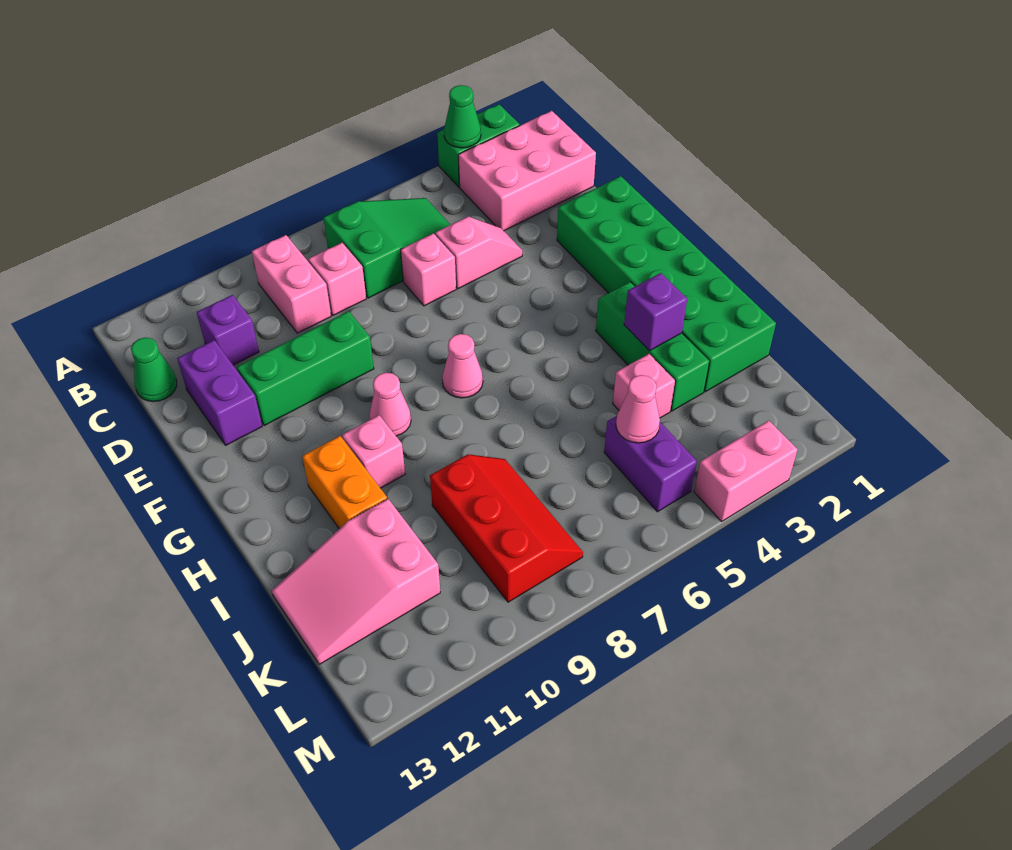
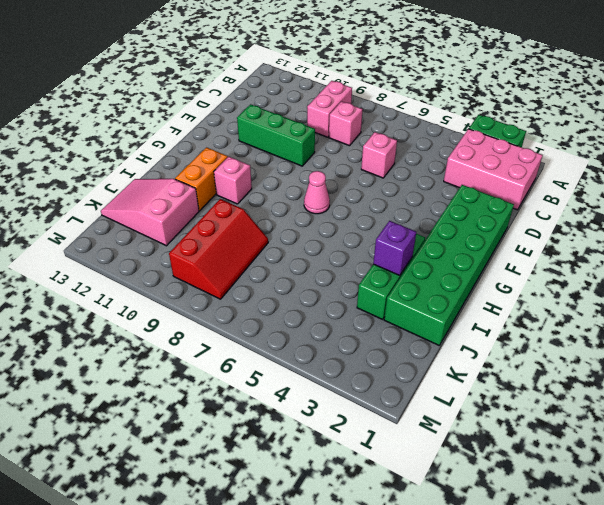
none -> green 2x3 slope [323,198,450,298]
none -> purple 1x1 brick [197,295,259,365]
none -> green 1x1 cone [131,338,177,402]

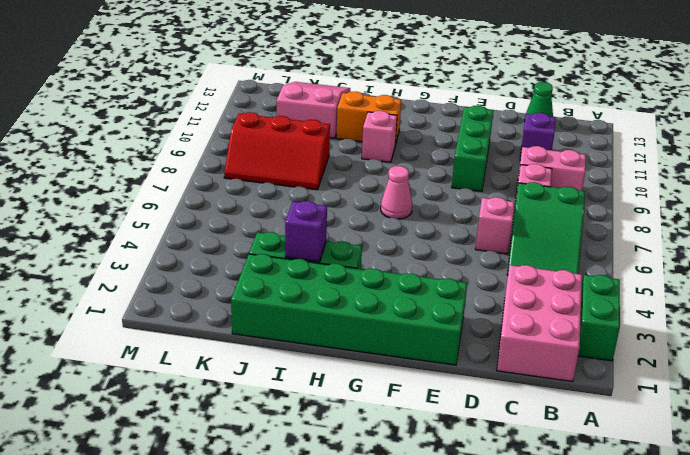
none -> pink 1x2 slope [435,216,522,289]
none -> purple 1x2 brick [177,340,262,445]
none -> pink 1x1 cone [369,373,411,436]

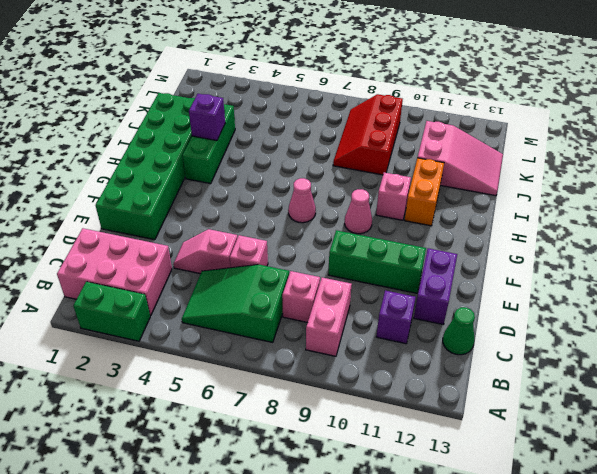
none -> pink 1x1 brick [613,354,675,418]
none -> purple 1x2 brick [604,416,697,512]
none -> pink 1x2 brick [694,421,798,521]

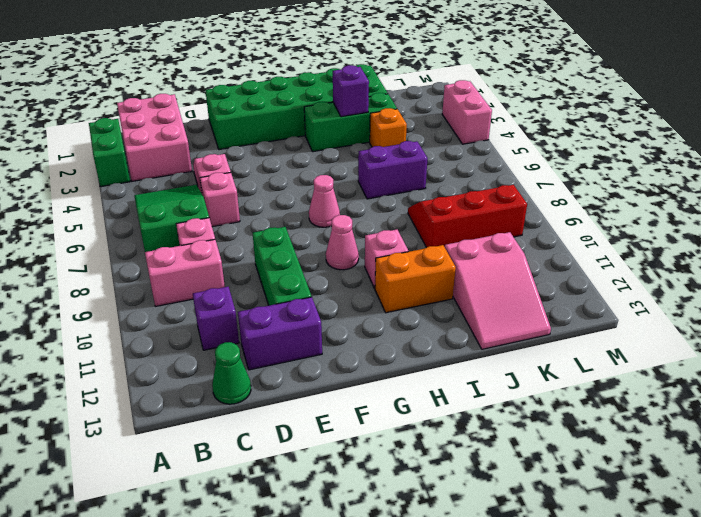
purple 1x2 brick [358,141,428,199] -> purple 1x2 brick moved to [604,416,697,512]
orange 1x1 brick [370,108,407,147] -> pink 1x1 brick [613,354,675,418]
none -> green 1x1 cone [444,85,481,148]
none -> pink 1x1 cone [616,375,660,443]

